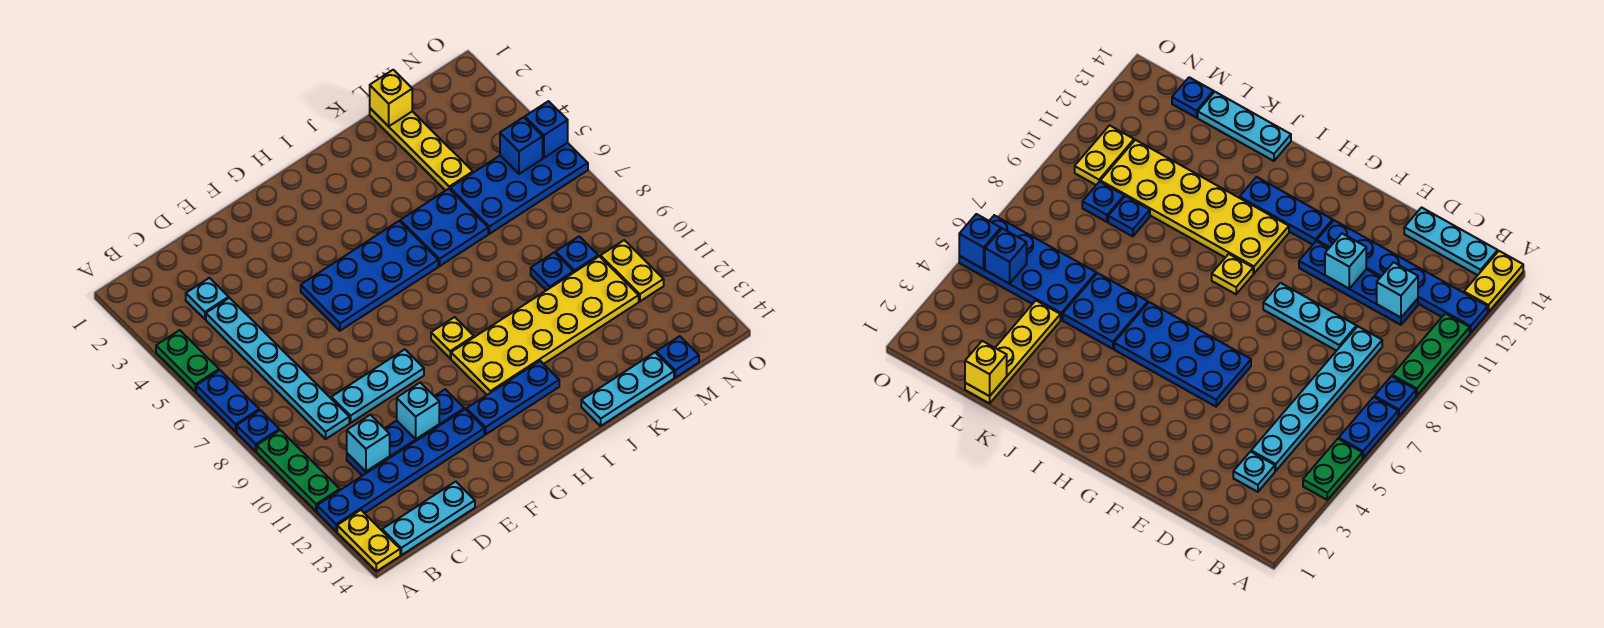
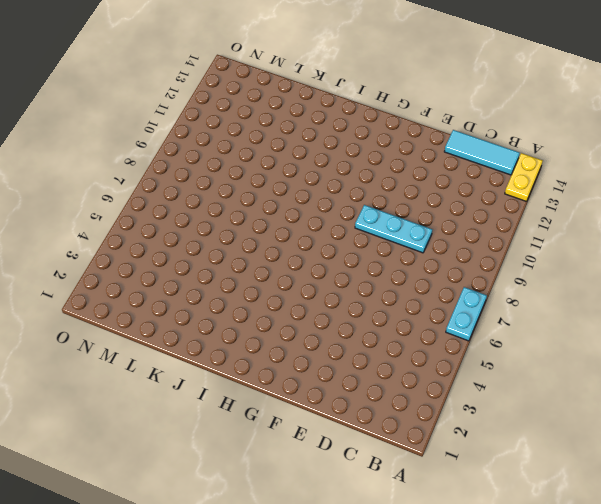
cyan 1x2 plate [446,287,487,341] -> blue 1x2 plate [196,370,259,431]
cyan 1x3 tile [444,130,520,175] -> cyan 1x3 plate [382,482,475,555]
none -> green 1x2 plate [156,330,219,391]
none -> blue 1x1 plate [237,410,279,451]
none -> green 1x3 plate [257,430,340,511]

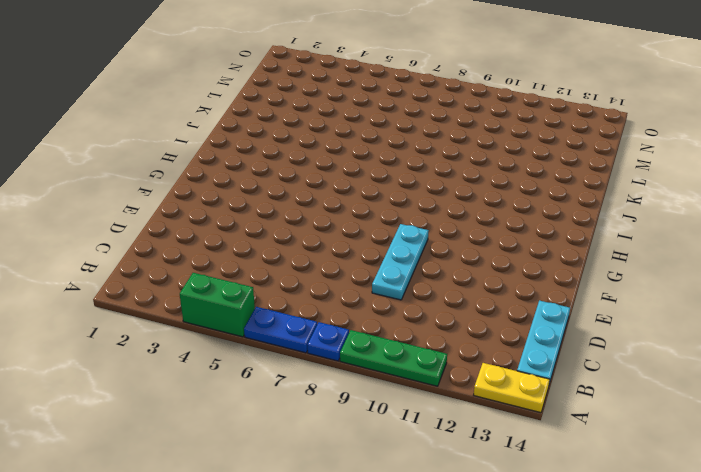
green 1x2 brick [180,273,255,337] -> green 1x2 plate [156,330,219,391]
none -> blue 1x6 plate [317,409,484,531]
none -> cyan 1x1 plate [186,278,229,319]
none -> cyan 1x6 plate [206,298,349,439]

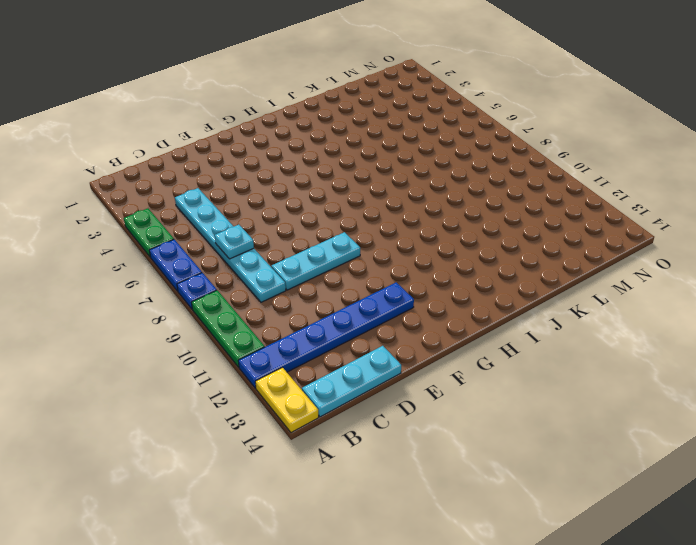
cyan 1x1 plate [215,225,254,259] -> cyan 1x1 plate moved to [186,278,229,319]
none -> blue 1x4 plate [347,389,464,476]
none -> blue 2x4 plate [301,221,438,331]
none -> blue 1x3 plate [466,361,559,434]

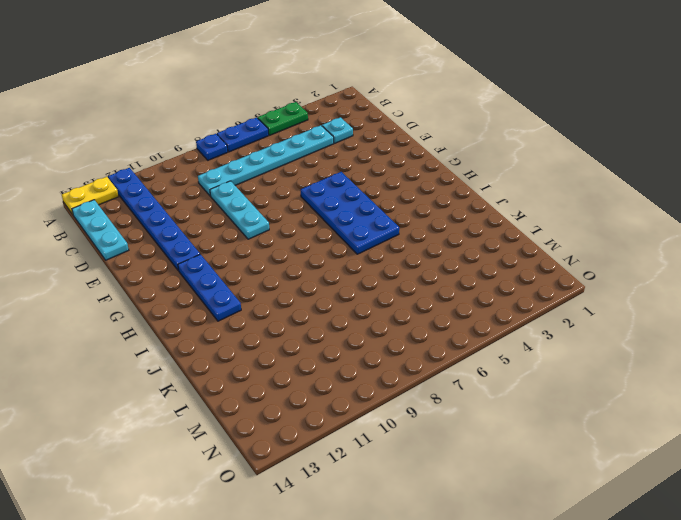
none -> green 1x3 plate [257,430,340,511]
none -> blue 1x4 plate [347,389,464,476]
none -> yellow 1x1 plate [431,317,474,358]

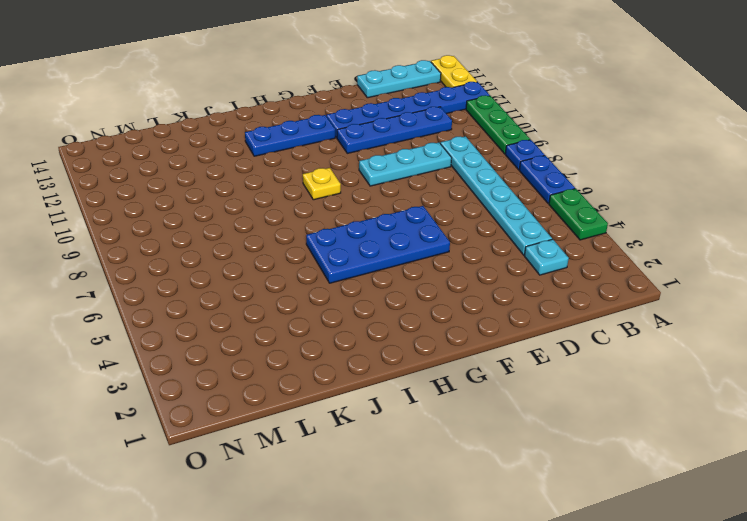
none -> yellow 2x6 plate [451,256,639,395]
none -> blue 2x2 plate [400,189,488,266]
none -> cyan 1x3 plate [581,352,674,426]

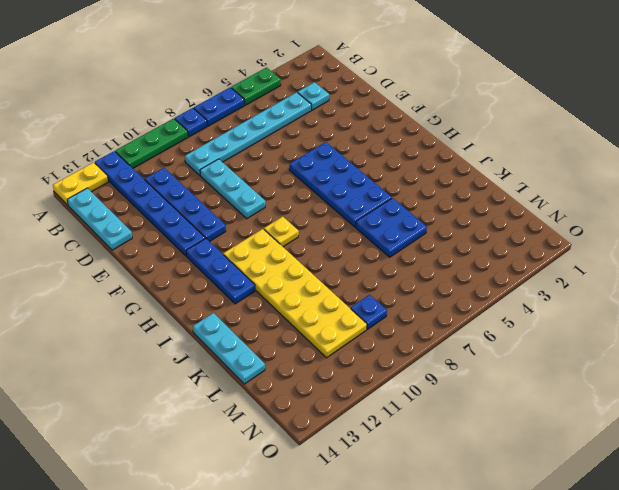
none -> yellow 1x4 plate [370,108,473,191]
none -> blue 2x4 plate [450,143,588,234]
none -> blue 1x1 plate [531,252,574,290]

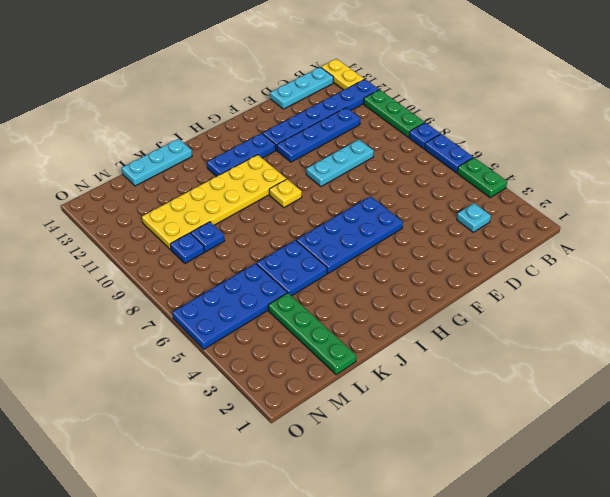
green 1x4 plate [268,293,356,375] -> yellow 1x4 plate [370,108,473,191]
none -> cyan 1x6 plate [206,298,349,439]
none -> blue 1x1 plate [656,336,699,378]
none -> yellow 1x2 plate [601,240,664,301]

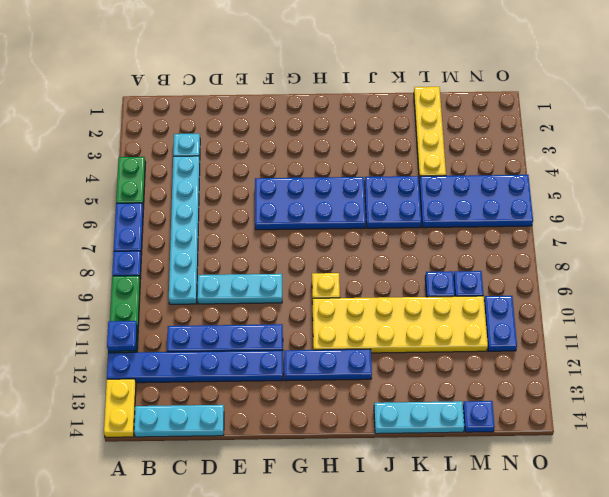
blue 1x1 plate [107,321,137,352] -> none
blue 1x2 plate [484,296,517,351] -> yellow 1x2 plate [601,240,664,301]
none -> cyan 1x1 brick [347,415,390,471]
none -> cyan 1x1 brick [397,383,439,439]
none -> yellow 1x1 brick [370,70,412,126]

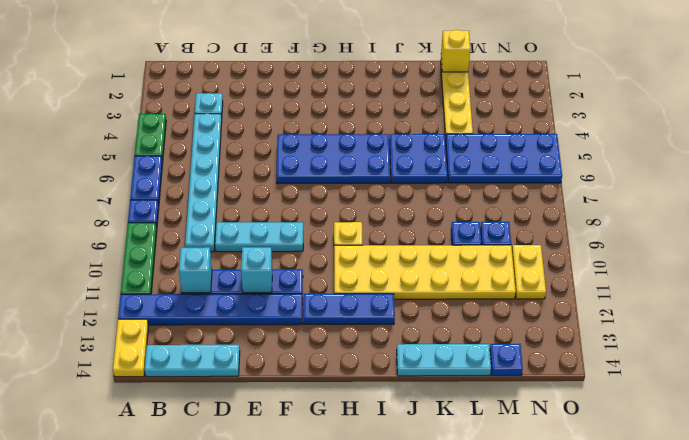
none -> blue 1x1 brick [500,117,543,174]
none -> blue 1x1 brick [525,101,568,158]

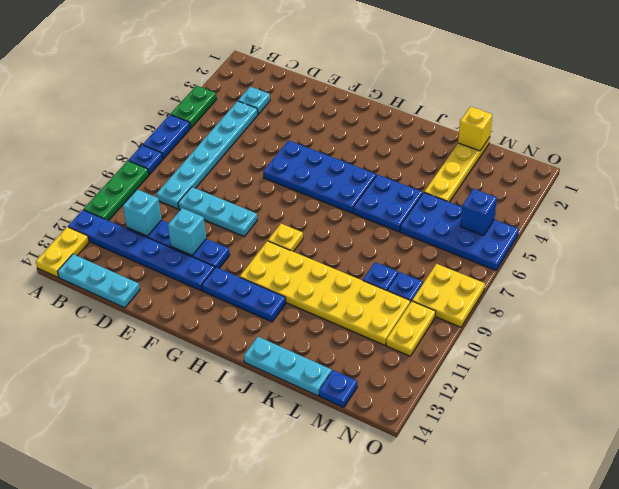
yellow 2x2 plate [412,264,485,327] -> none
none -> blue 1x1 brick [525,101,568,158]

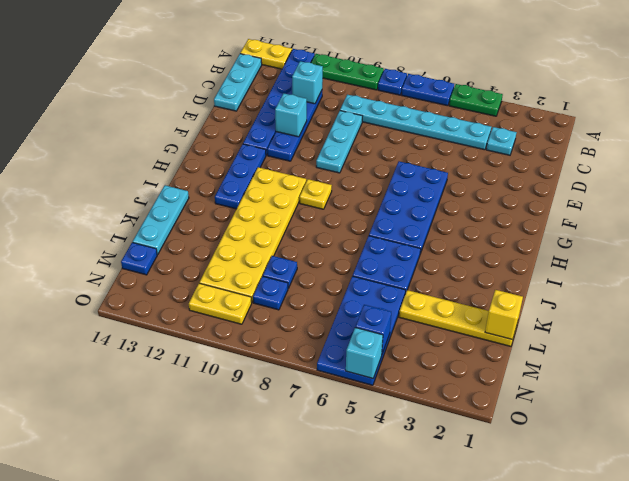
cyan 1x1 brick [346,328,383,378] -> blue 1x1 brick [525,101,568,158]

